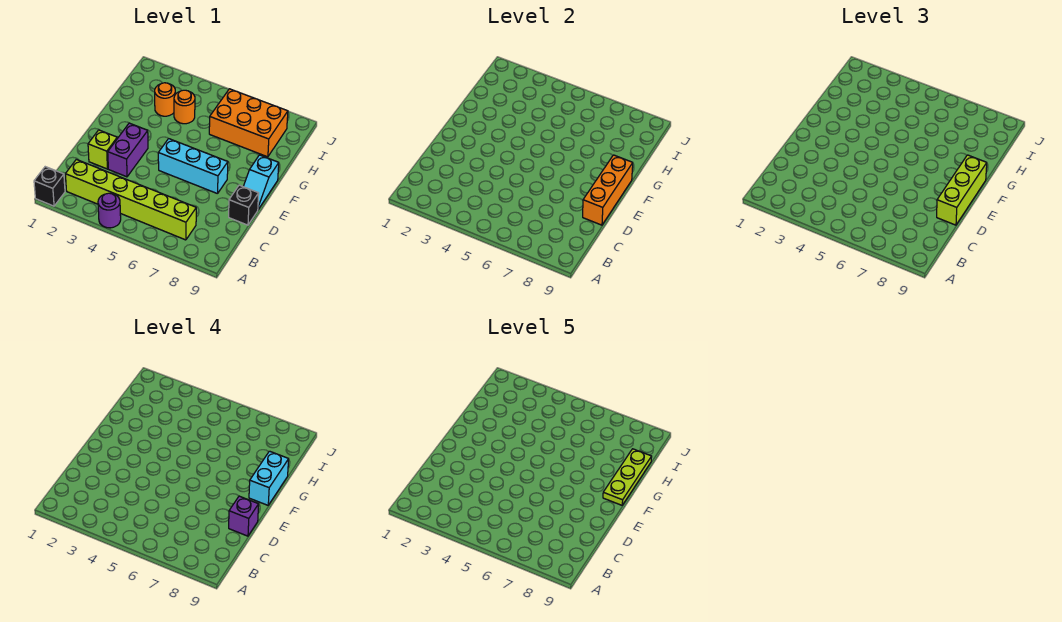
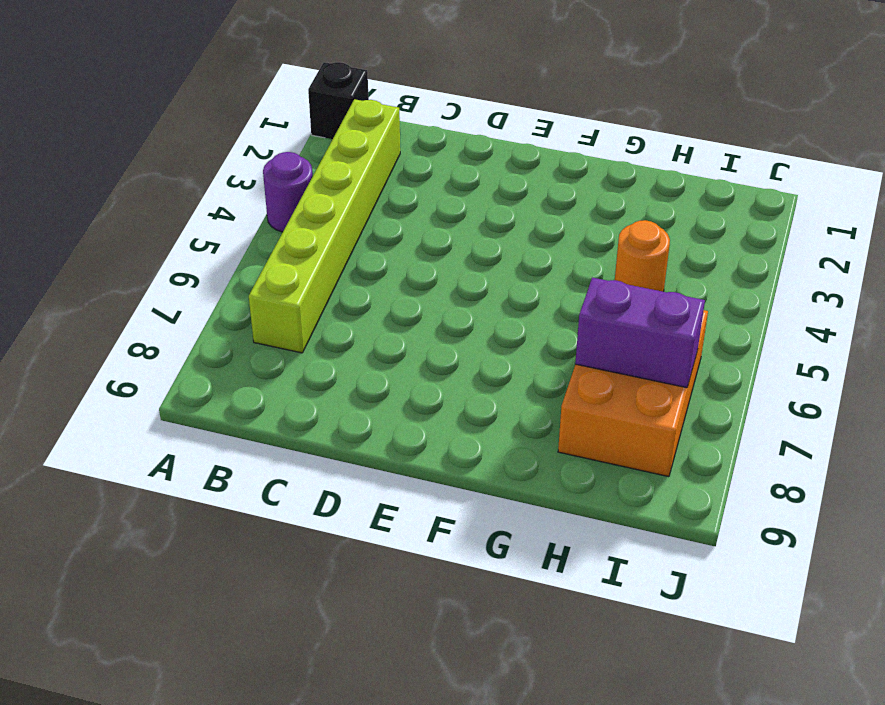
purple 1x2 brick [575,278,705,388] -> purple 1x2 brick moved to [108,123,148,177]
none -> lime 1x1 brick [88,130,117,169]
none -> black 1x1 brick [229,185,259,225]
none -> cyan 1x3 brick [158,139,228,194]

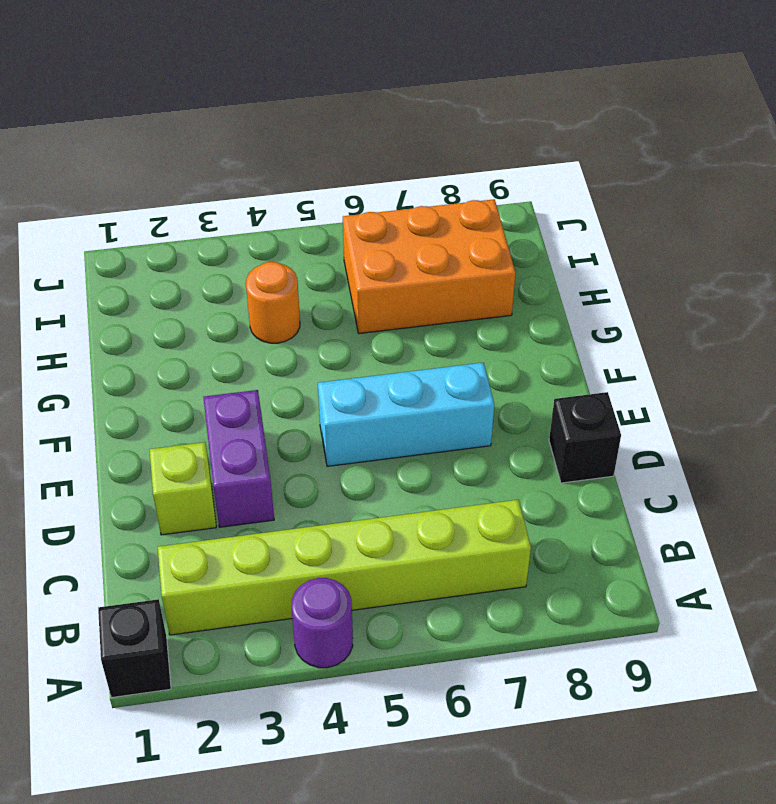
none -> cyan 1x2 slope [243,155,279,209]
none -> orange 1x1 round brick [155,83,175,116]
none -> orange 1x3 brick [583,155,633,225]

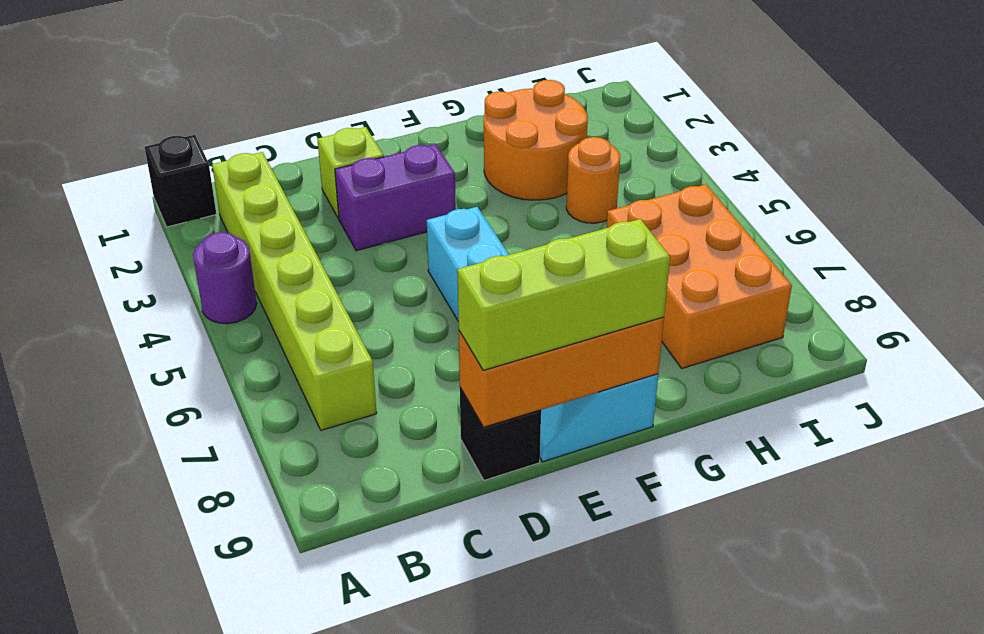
orange 2x2 round brick [484,80,588,200] -> orange 1x1 round brick [155,83,175,116]
none -> purple 1x1 brick [229,496,259,536]
none -> cyan 1x2 brick [249,451,289,505]
none -> lime 1x3 plate [603,449,652,505]

